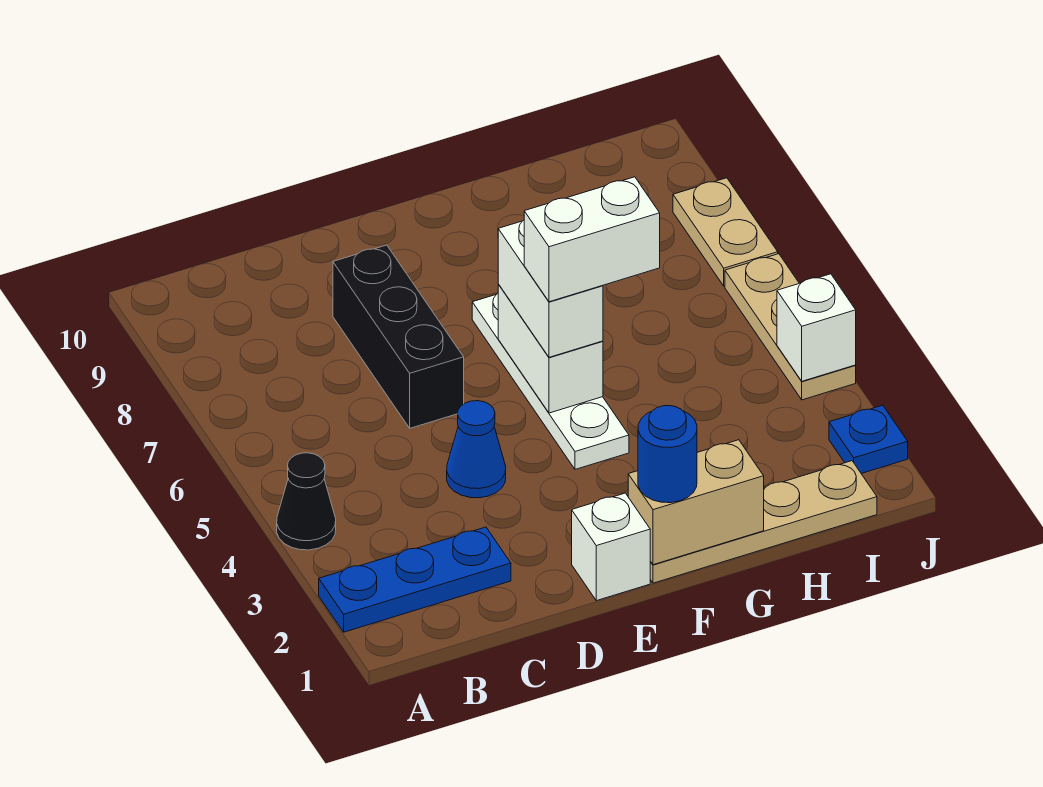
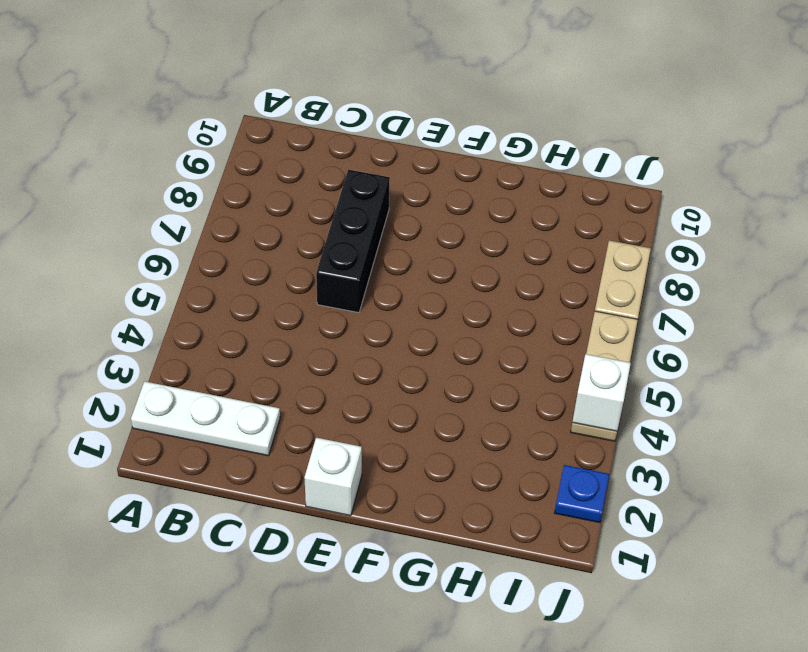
white 1x3 plate [131,381,280,456] -> blue 1x3 plate [319,527,511,632]
none -> black 1x1 cone [277,453,336,550]
none -> blue 1x1 cone [447,401,506,498]
none -> tan 1x4 plate [650,461,877,583]

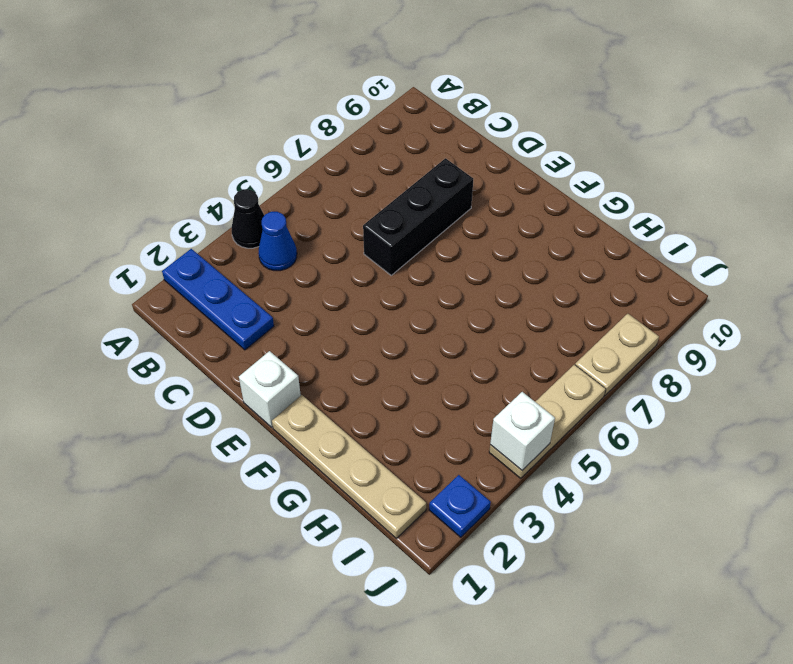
blue 1x1 cone [258,212,297,271] -> blue 1x1 cone moved to [447,401,506,498]
none -> white 1x4 plate [472,294,629,469]
none -> tan 1x2 brick [628,440,764,565]
none -> white 1x2 brick [498,284,603,413]

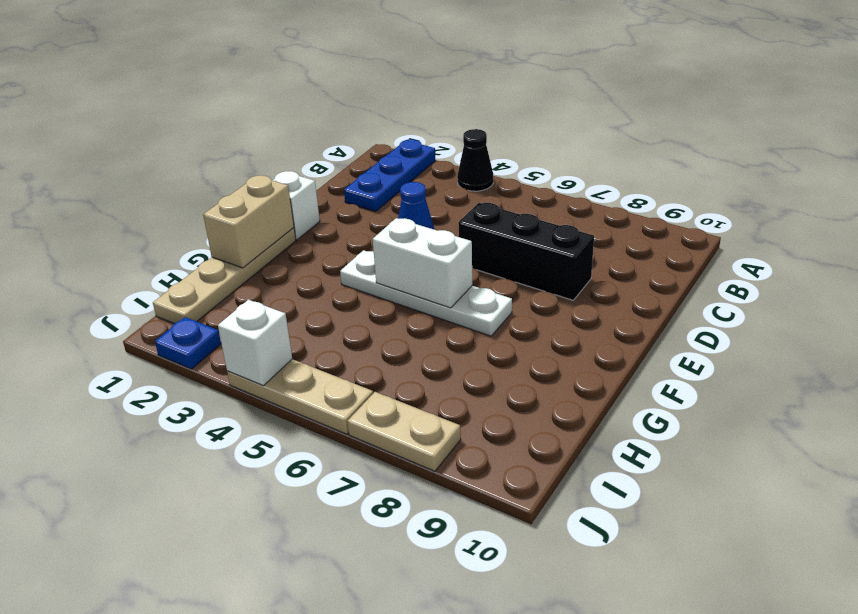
none -> blue 1x1 round brick [638,406,697,503]
none -> white 1x2 brick [498,220,603,357]
none -> white 1x2 brick [524,177,660,302]

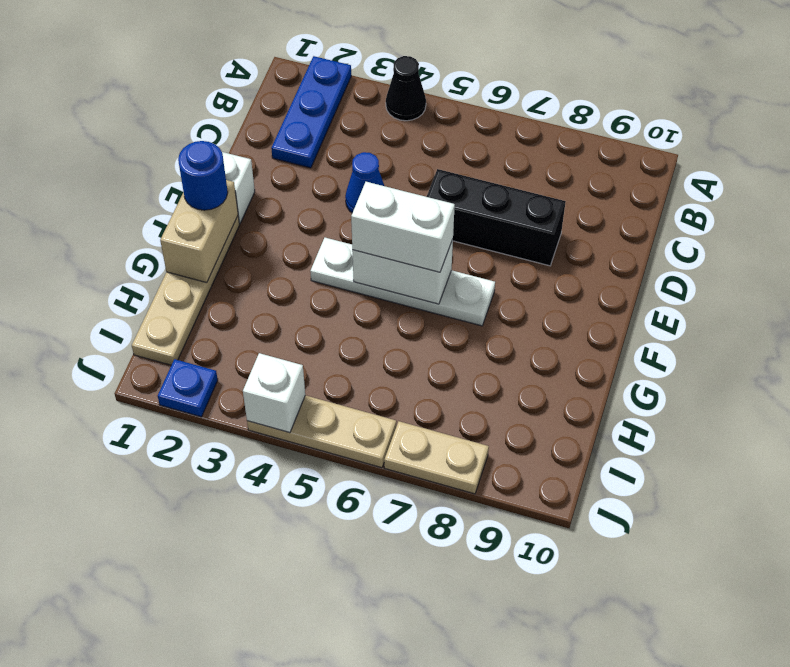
none -> white 1x2 brick [524,177,660,302]

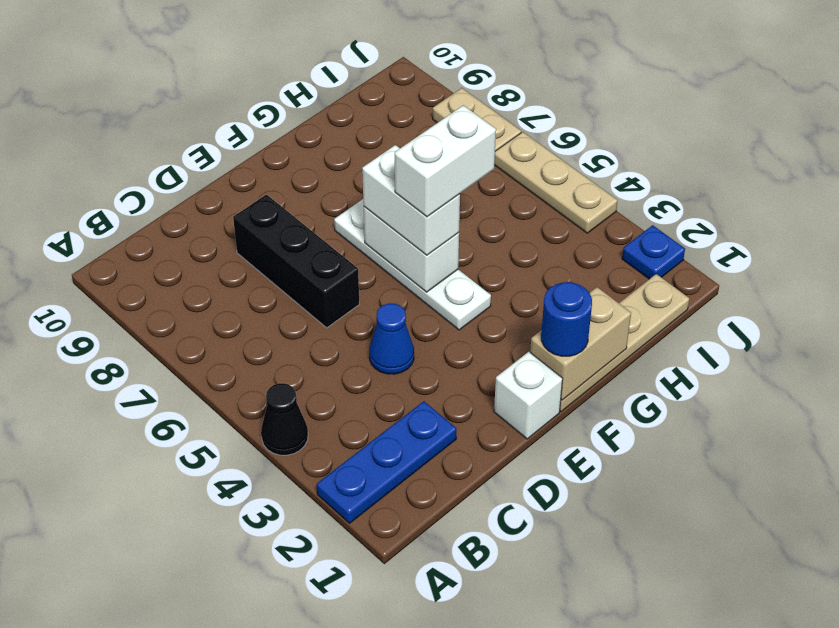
none -> white 1x1 brick [777,274,856,381]

